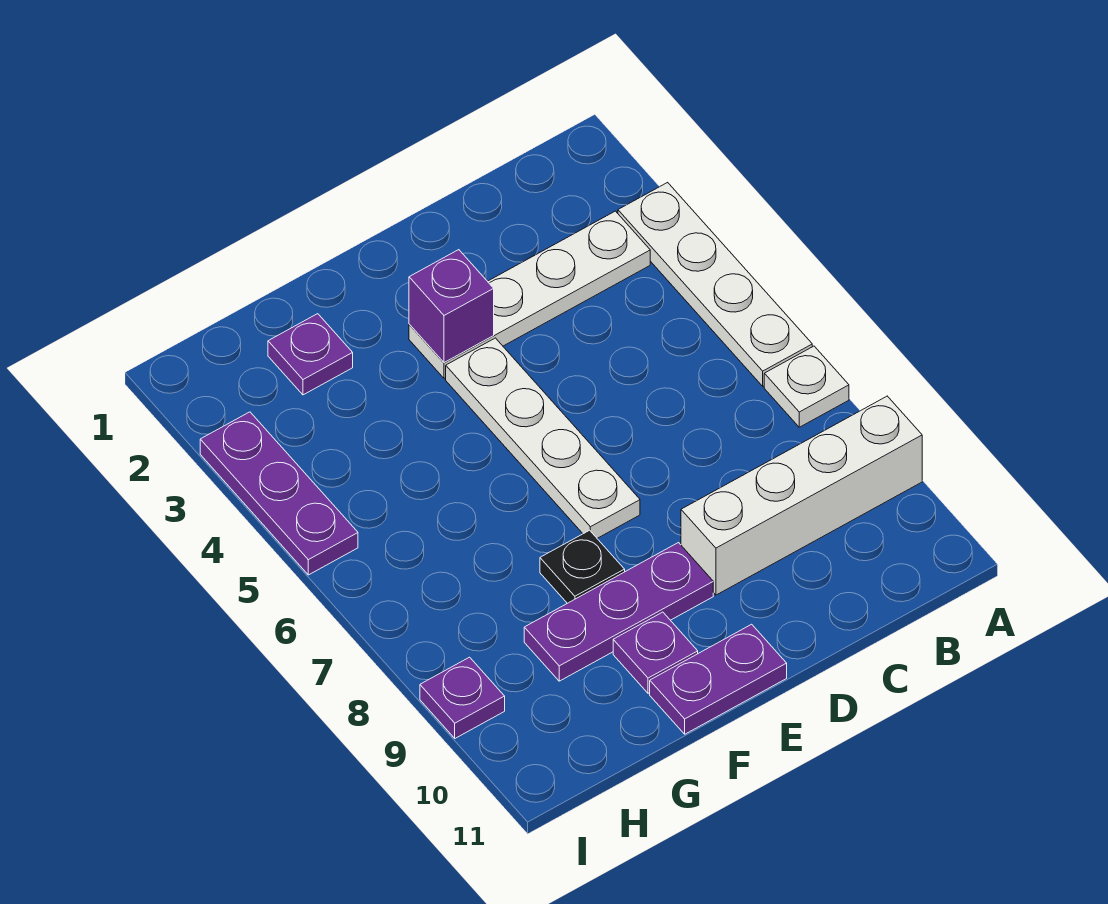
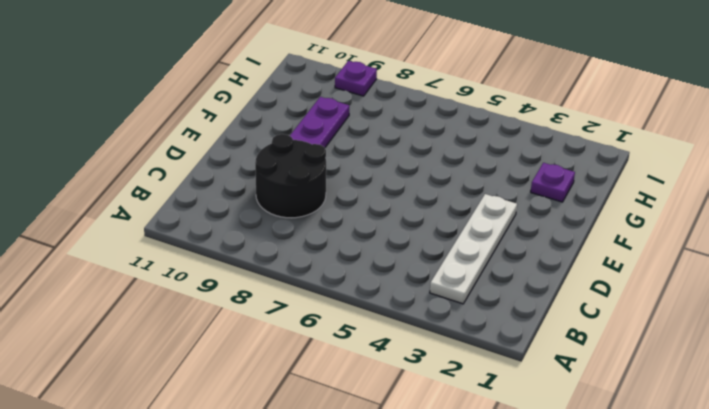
black 2x2 round brick [255,134,326,218] -> white 1x4 brick [681,396,922,595]
none -> white 1x4 plate [618,182,812,386]
none -> white 1x1 plate [764,346,849,427]
none -> white 1x4 plate [446,338,640,538]

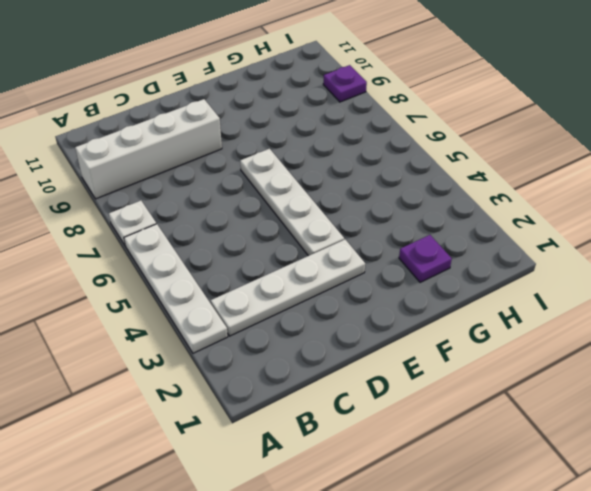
none -> purple 1x3 plate [524,543,713,681]
none -> purple 1x2 plate [650,624,787,734]
none -> black 1x1 plate [540,530,625,603]

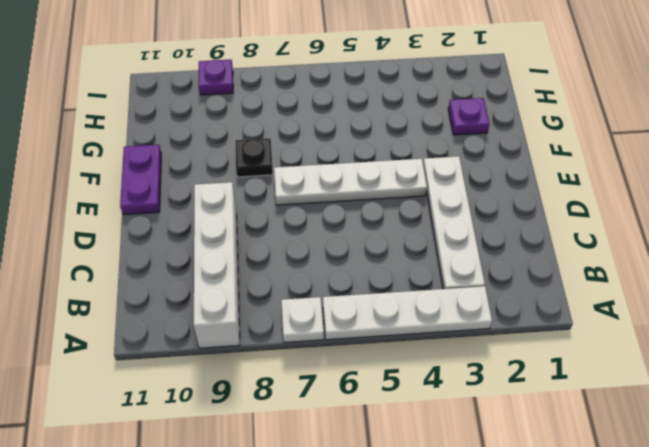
none -> purple 1x3 plate [524,543,713,681]
none -> purple 1x1 plate [613,612,698,693]
none -> purple 1x3 plate [200,412,358,575]

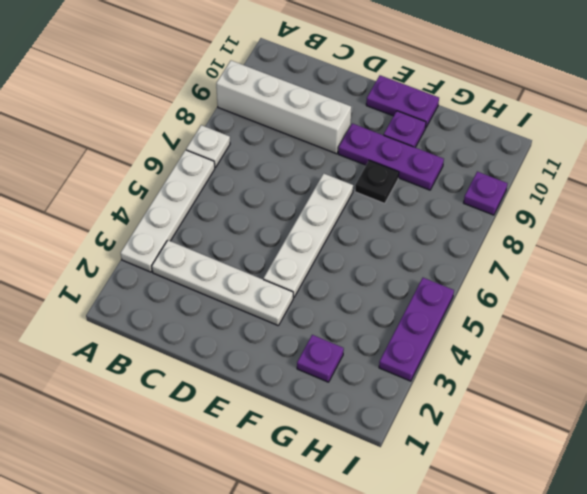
none -> purple 1x1 brick [409,250,494,363]

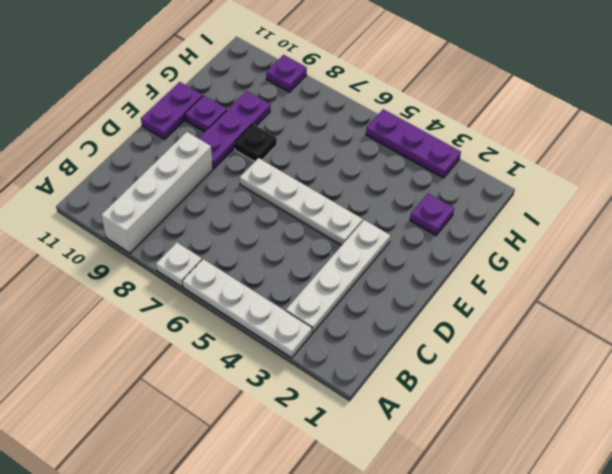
none -> purple 1x1 brick [409,250,494,363]

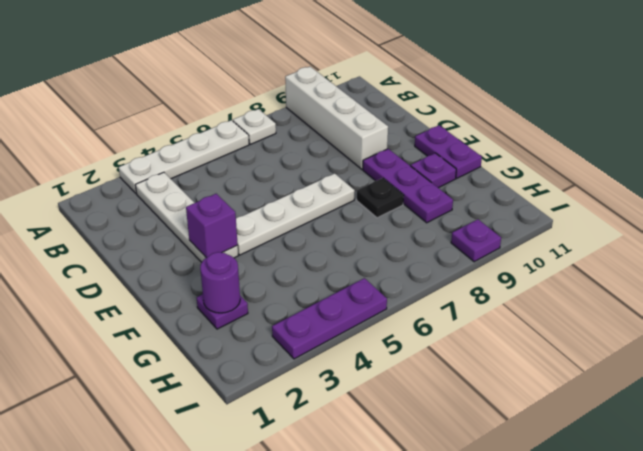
purple 1x1 round brick [200,252,240,313] -> none

